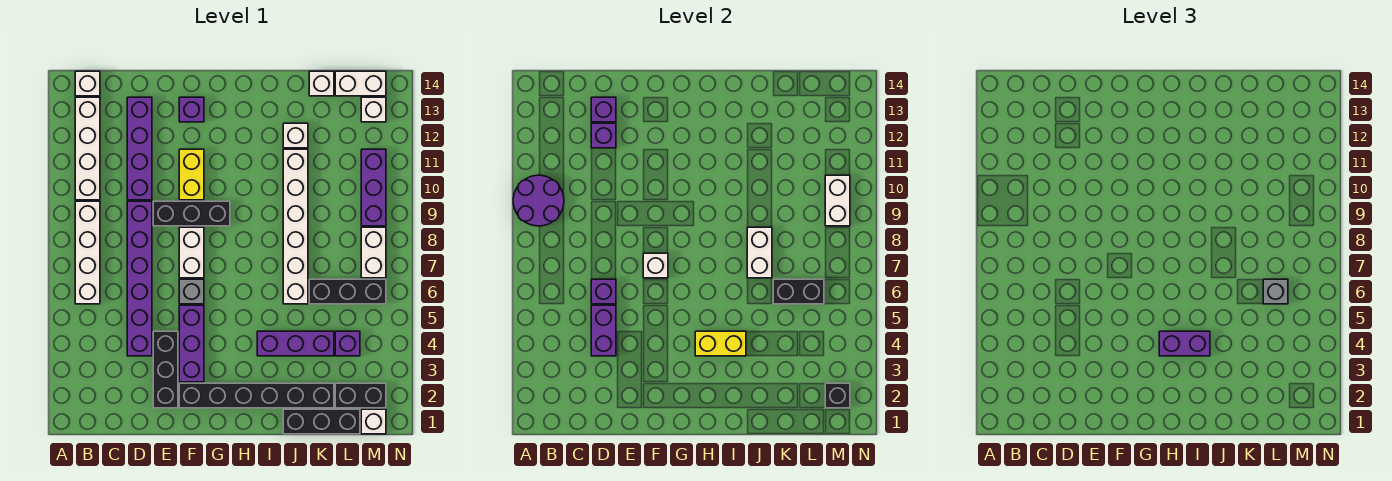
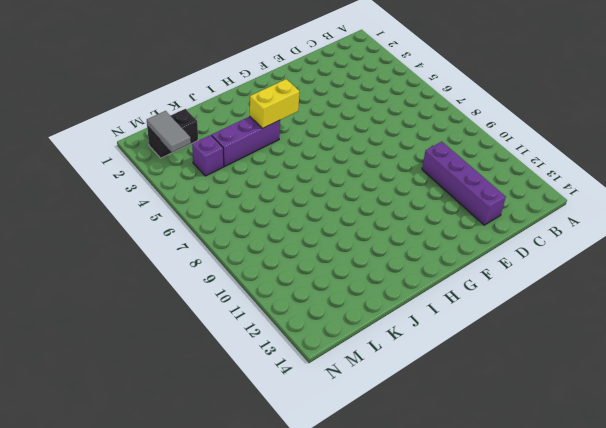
grey 1x2 tile [147,111,191,152] -> black 1x1 brick [825,383,850,408]
none -> white 1x4 brick [75,201,100,304]
none -> white 1x4 brick [75,97,100,200]
none -> white 1x1 brick [75,71,100,96]
none -> purple 1x6 brick [127,201,152,356]

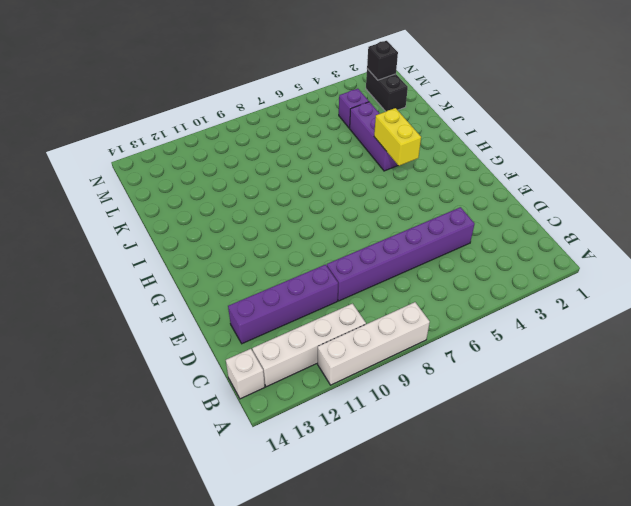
white 1x4 brick [318,302,430,385] -> white 1x4 brick moved to [75,201,100,304]
none -> black 1x3 brick [153,331,178,408]
none -> black 1x3 brick [153,201,230,226]
none -> black 1x6 brick [179,383,334,408]
none -> purple 1x3 brick [179,305,204,382]

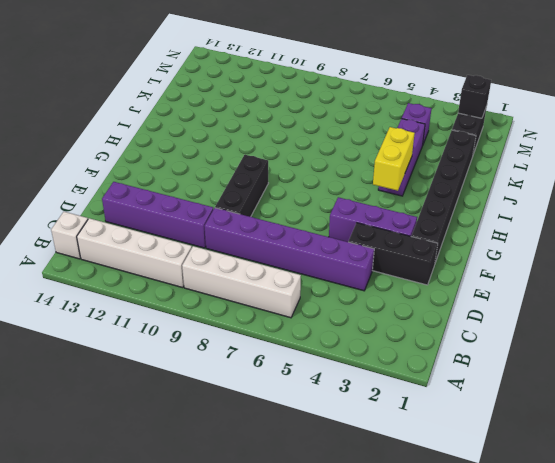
none -> grey 1x1 brick [179,279,204,304]
none -> white 1x2 brick [179,227,204,278]
none -> yellow 1x2 brick [179,149,204,200]
none -> purple 1x1 brick [179,97,204,122]

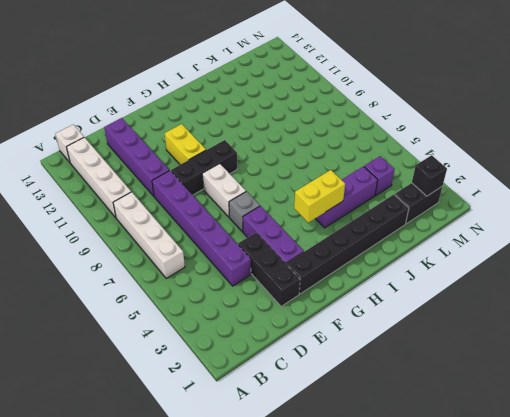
none -> purple 1x1 brick [179,97,204,122]
none -> black 1x3 brick [283,409,360,434]
none -> white 1x6 brick [283,149,308,304]
none -> white 1x1 brick [283,123,308,148]

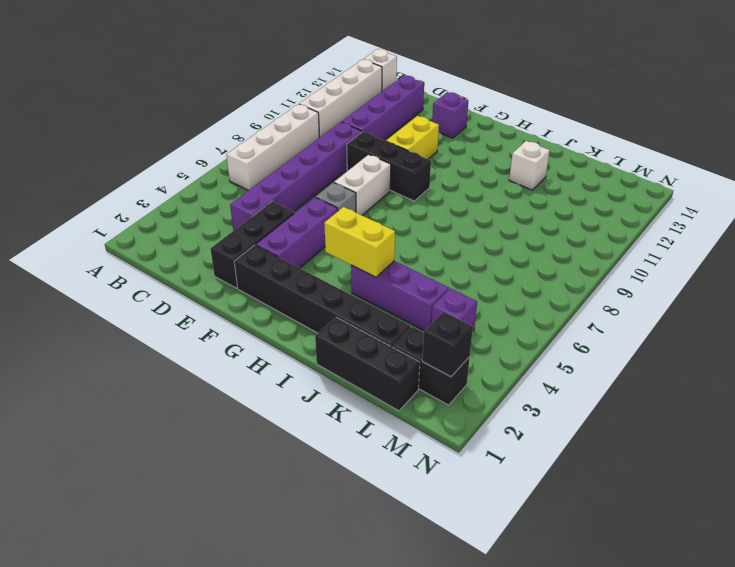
none -> white 1x6 brick [283,149,308,304]
none -> black 1x3 brick [309,279,386,304]
none -> white 1x1 brick [309,71,334,96]
none -> white 1x2 brick [335,71,386,96]

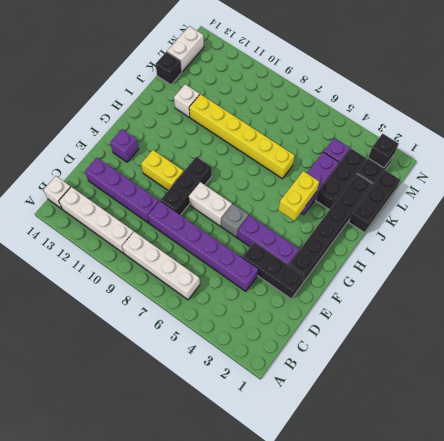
black 1x3 brick [316,149,366,210] -> black 1x3 brick moved to [309,279,386,304]
yellow 1x6 brick [189,94,295,179] -> white 1x6 brick [283,149,308,304]
black 1x1 brick [156,52,182,85] -> white 1x1 brick [309,71,334,96]
none -> white 1x1 brick [361,409,386,434]
none -> white 1x2 brick [361,227,386,278]
none -> purple 1x3 brick [361,149,386,226]
none -> white 1x1 brick [361,97,386,122]

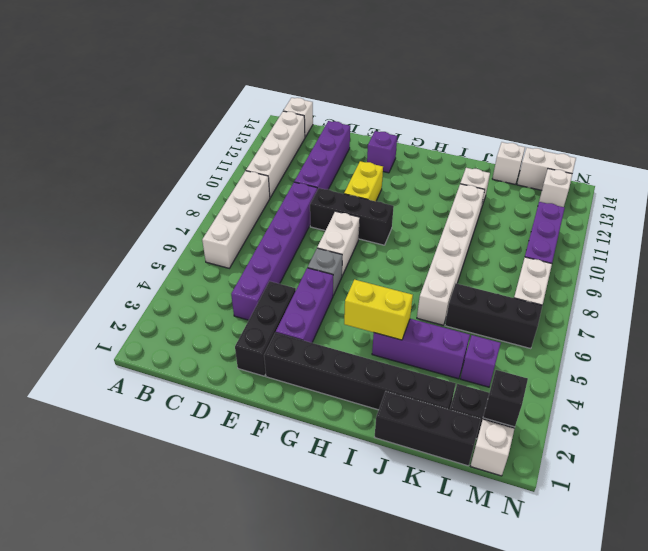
none -> purple 2x2 round brick [513,175,564,226]
none -> purple 1x2 brick [591,305,616,356]
none -> purple 1x1 brick [591,279,616,304]
none -> purple 1x1 brick [591,123,616,148]

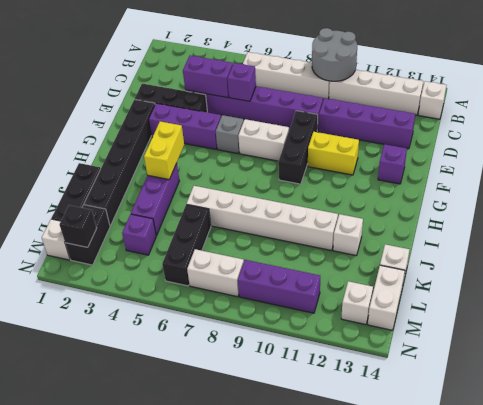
grey 2x2 round brick [312,28,357,81] -> purple 2x2 round brick [513,175,564,226]
none -> purple 1x1 brick [591,123,616,148]
none -> purple 1x1 brick [591,97,616,122]
none -> white 1x1 brick [643,253,668,278]
none -> white 1x2 brick [747,227,772,278]

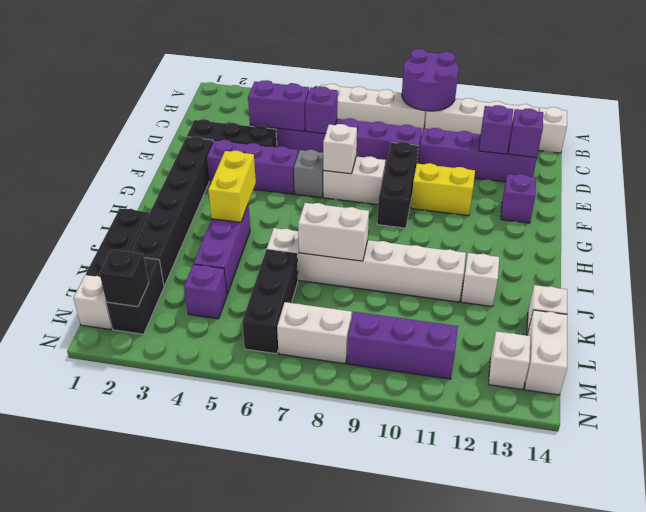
none -> black 1x2 brick [773,279,824,304]
none -> white 1x2 brick [825,175,850,226]
none -> purple 1x2 brick [1159,331,1210,356]
none -> grey 1x1 brick [1263,279,1288,304]

